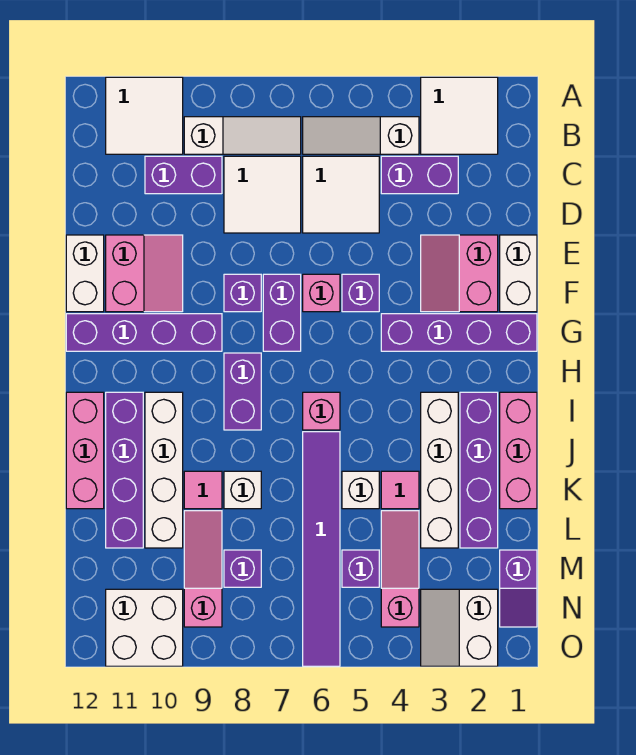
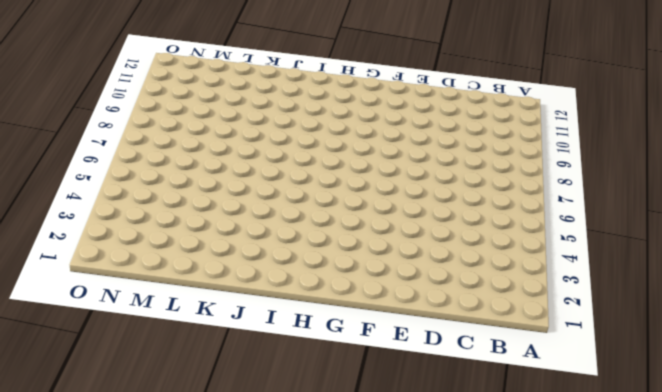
none -> white 2x2 tile [421,77,498,154]
none -> white 2x2 tile [106,77,183,154]
none -> white 1x3 slope [303,117,419,154]
none -> white 1x3 slope [184,117,301,154]

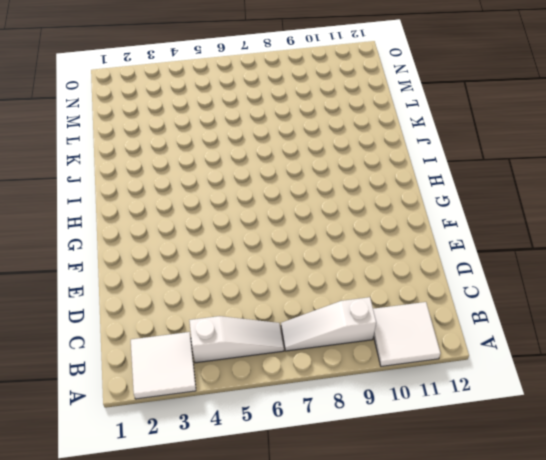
none -> purple 1x2 brick [381,156,458,194]
none -> white 2x2 tile [303,156,379,233]
none -> white 2x2 tile [224,156,301,233]
none -> purple 1x2 brick [145,156,222,194]

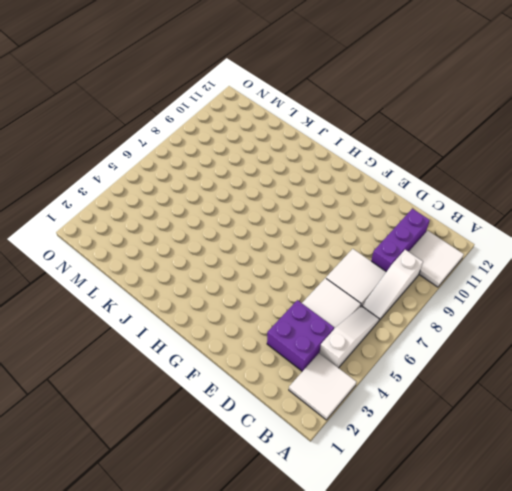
purple 2x2 brick [267,300,334,371] -> purple 1x2 brick [381,156,458,194]
purple 1x3 brick [371,209,430,272] -> purple 1x2 brick [145,156,222,194]
none -> white 1x2 brick [500,235,537,312]
none -> pink 2x2 slope [421,235,498,312]
none -> pink 2x2 slope [106,235,183,312]
none -> white 1x2 brick [66,235,104,312]

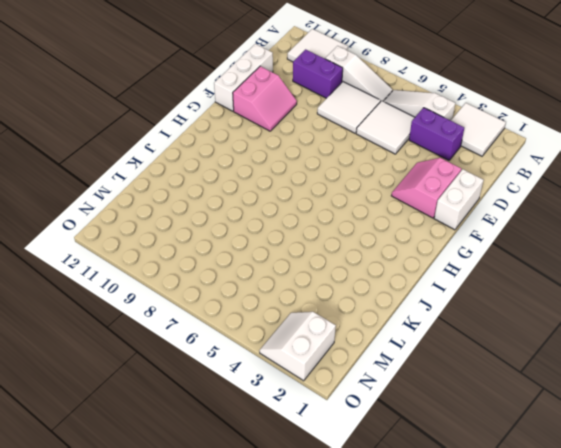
white 1x3 brick [214,44,273,111] -> white 1x2 brick [66,235,104,312]
none -> purple 1x1 brick [342,274,379,312]
none -> pink 1x1 brick [303,274,340,312]
none -> purple 1x2 brick [263,274,301,351]
none -> purple 1x1 brick [224,274,261,312]

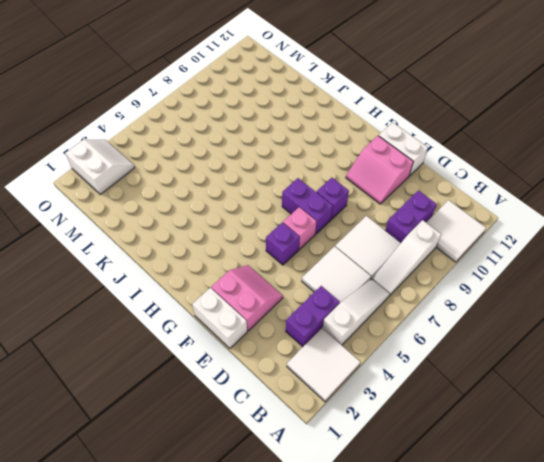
none -> purple 1x4 brick [381,314,537,351]
none -> purple 1x4 brick [66,314,222,351]
none -> purple 1x2 brick [224,353,261,430]
none -> pink 1x3 brick [500,392,537,509]

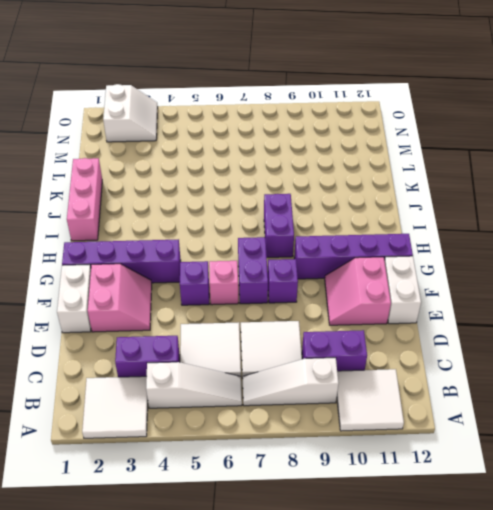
none -> purple 1x4 brick [460,392,498,548]
none -> white 1x4 brick [421,392,458,548]
none -> pink 1x1 brick [303,392,340,430]
none -> white 1x4 brick [145,392,183,548]

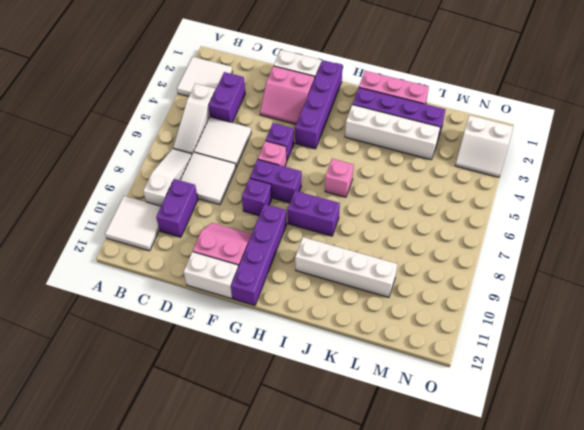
none -> purple 1x4 brick [106,392,143,548]
none -> pink 1x3 brick [66,392,104,509]
none -> purple 1x6 tile [303,432,340,666]
none -> pink 1x1 tile [381,471,419,509]

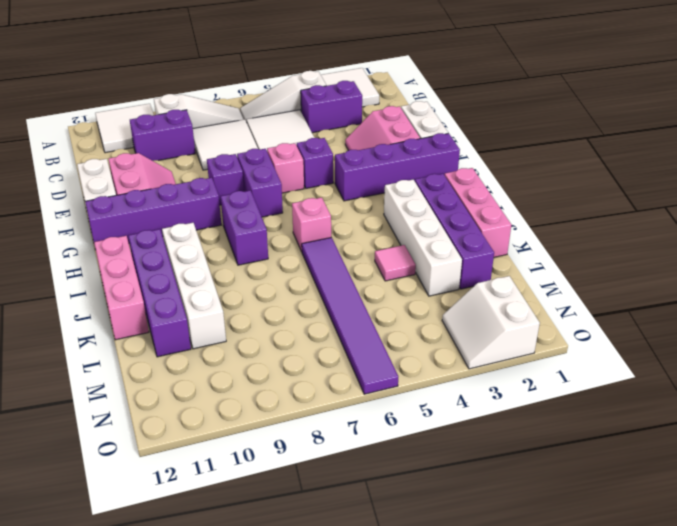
none -> white 1x1 brick [342,471,379,509]
none -> white 1x1 brick [224,471,261,509]
none -> pink 1x1 tile [184,471,222,509]
none -> pink 1x3 slope [381,511,419,627]

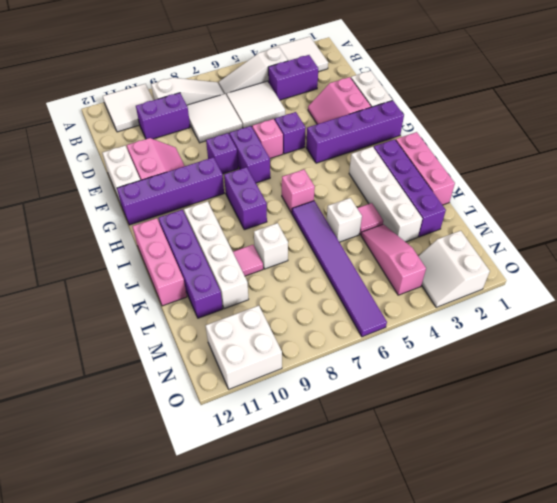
none -> pink 1x3 slope [184,511,222,627]
none -> purple 1x2 slope [500,550,537,627]
none -> purple 1x1 brick [342,550,379,587]
none -> purple 1x1 brick [224,550,261,587]

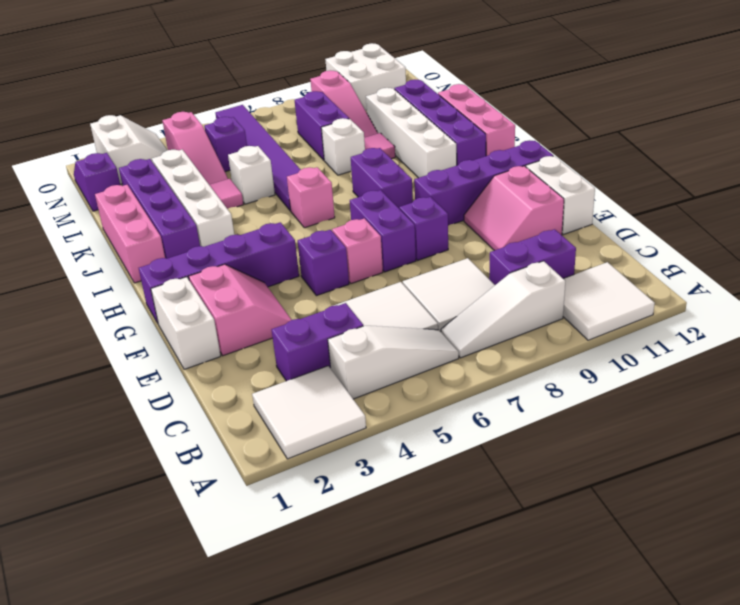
purple 1x2 brick [295,91,349,160] -> purple 1x1 brick [224,550,261,587]

